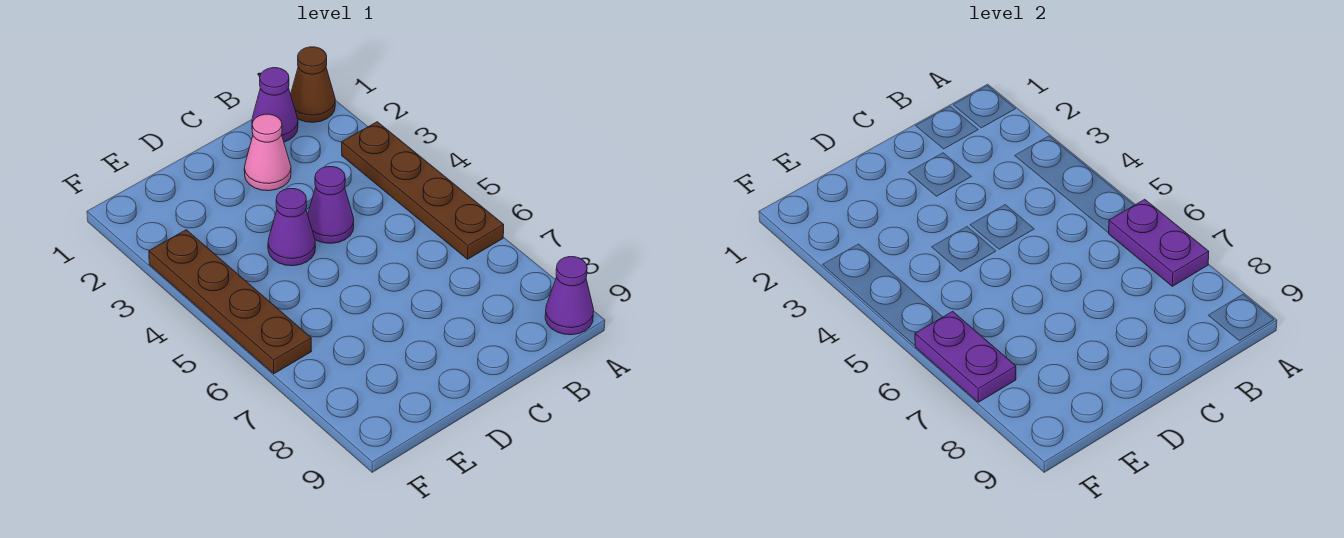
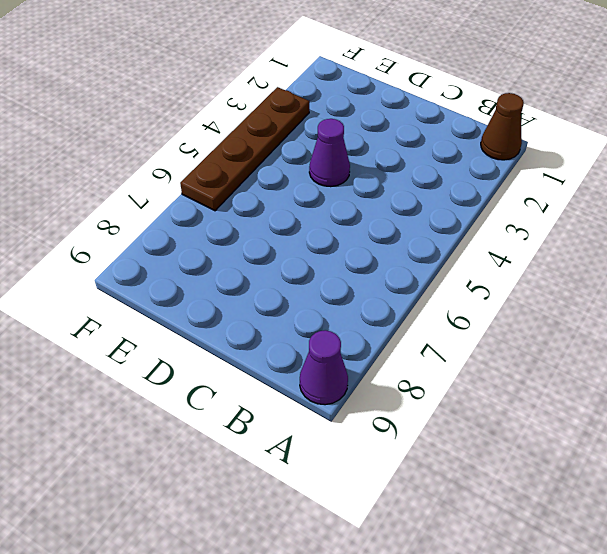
none -> brown 1x4 plate [342,122,504,259]
none -> purple 1x1 cone [252,68,298,142]

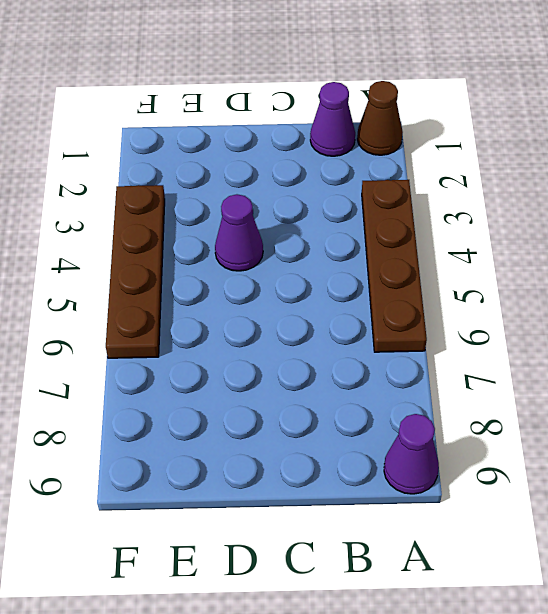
none -> pink 1x1 cone [244,114,291,191]
none -> purple 1x1 cone [308,167,354,243]

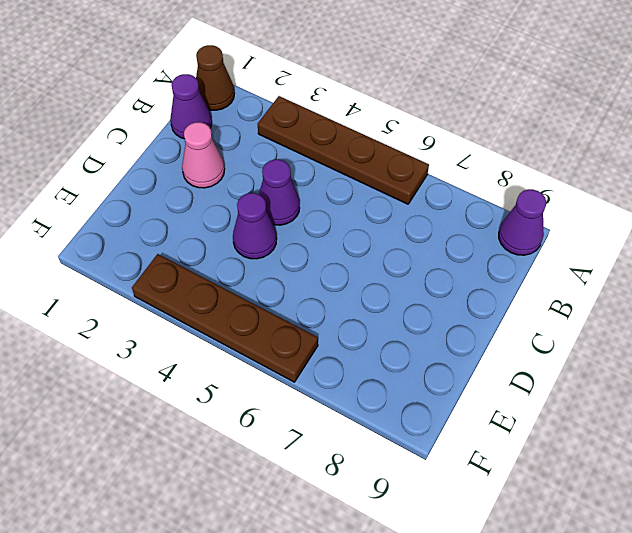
none -> purple 1x2 plate [1109,199,1209,286]
none -> purple 1x2 plate [915,311,1016,402]

